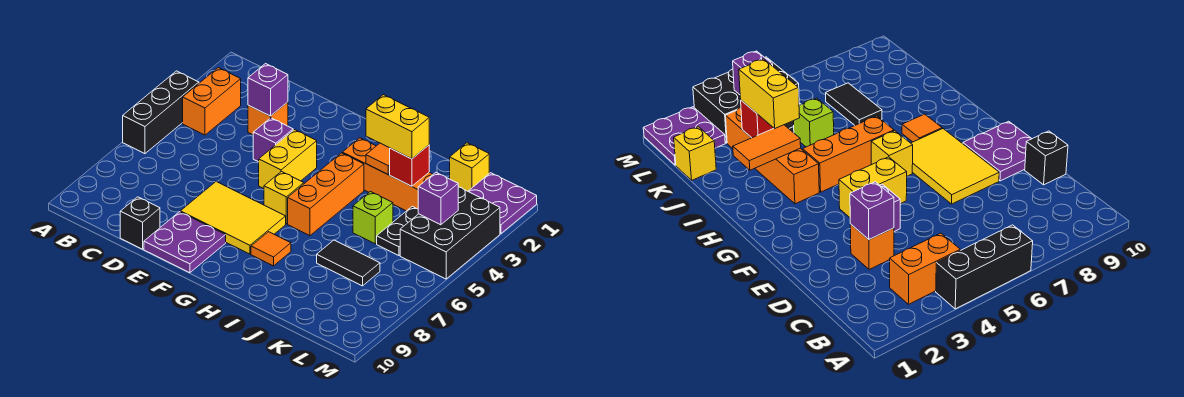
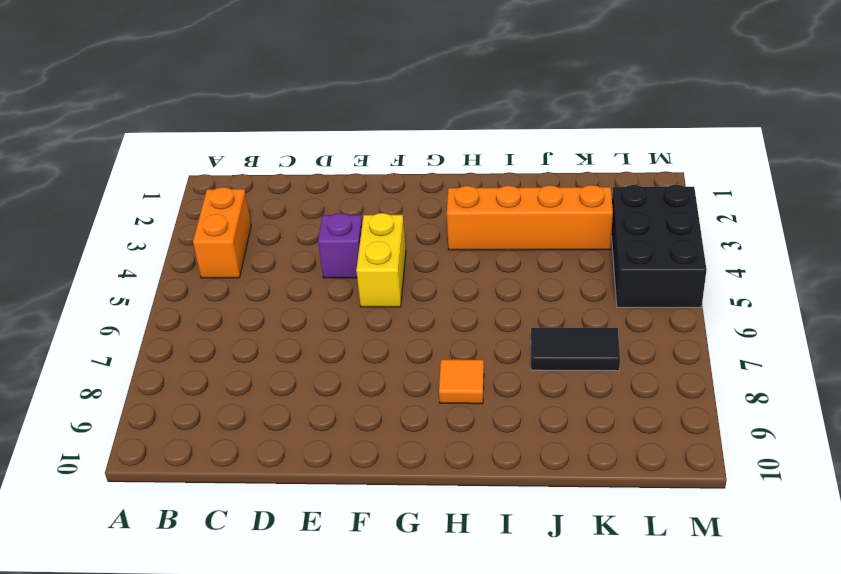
none -> black 1x3 brick [123,71,199,154]
none -> orange 1x1 brick [248,102,288,135]
none -> black 1x1 brick [120,197,160,249]

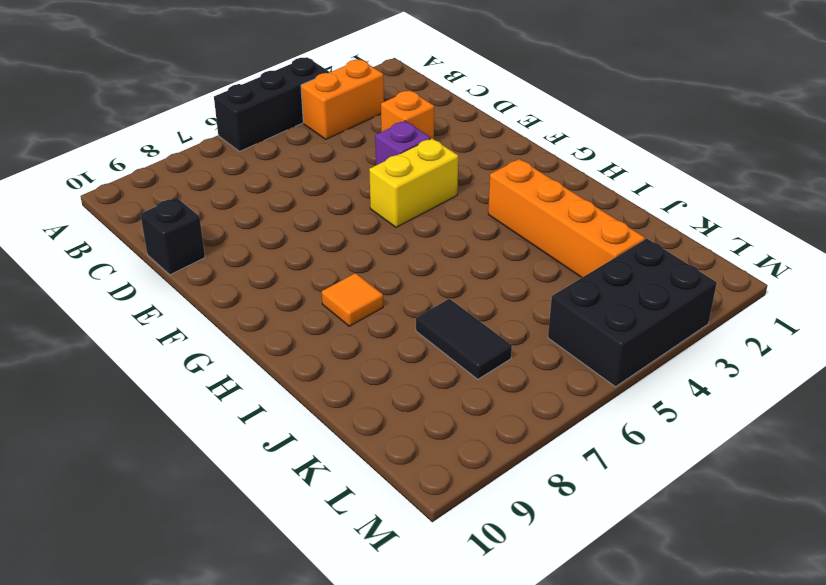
none -> yellow 2x3 tile [180,182,286,254]
none -> purple 2x2 plate [144,212,226,273]
none -> yellow 1x1 brick [264,172,304,224]

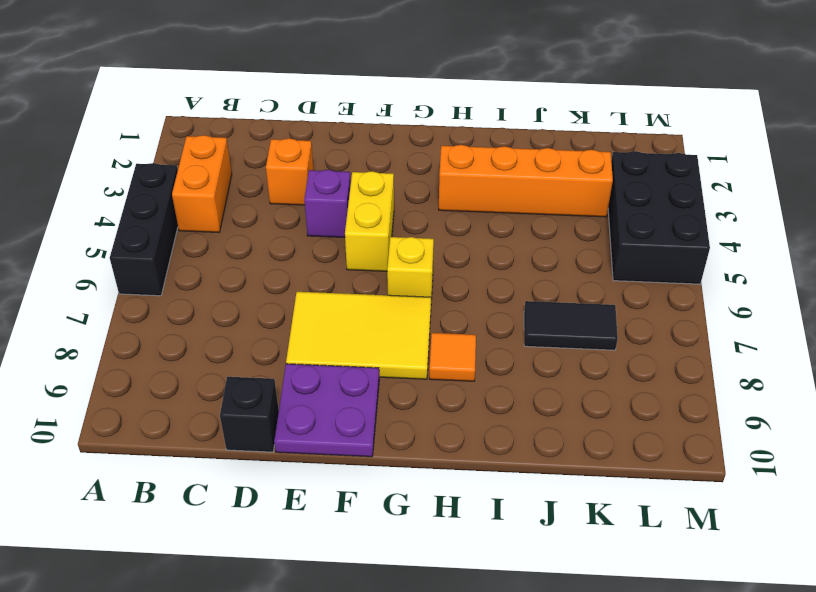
none -> orange 1x3 brick [288,153,364,236]
none -> lime 1x1 brick [353,192,393,244]
none -> yellow 1x1 brick [450,143,489,191]

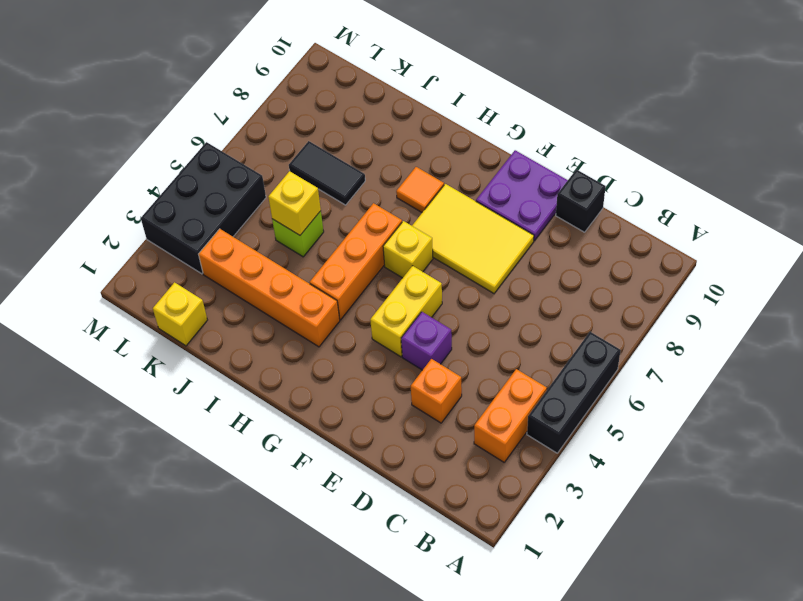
yellow 1x1 brick [268,171,321,235] -> none
none -> black 1x2 plate [377,206,418,256]
none -> purple 2x2 plate [468,173,537,234]
none -> purple 1x1 brick [248,64,288,116]

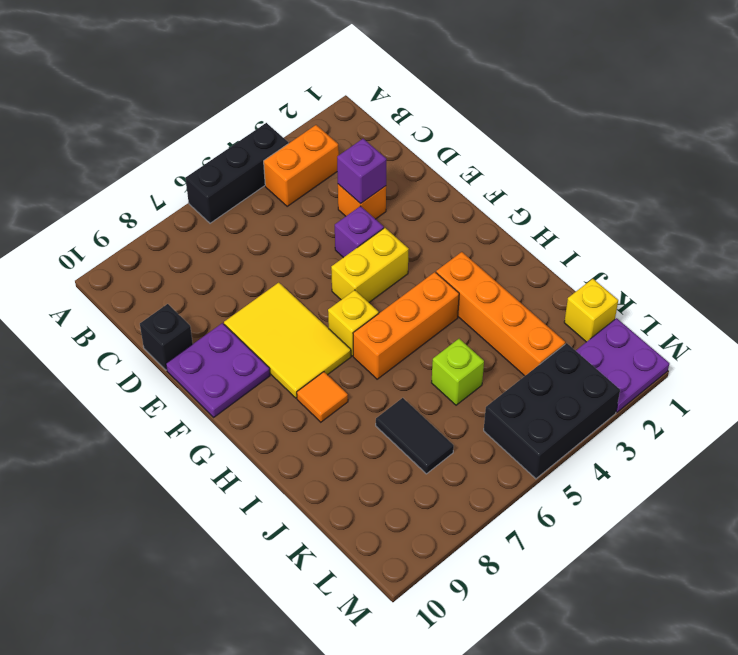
none -> black 1x2 plate [377,206,418,256]
none -> orange 1x2 tile [366,143,390,174]
none -> red 1x1 brick [390,145,429,186]

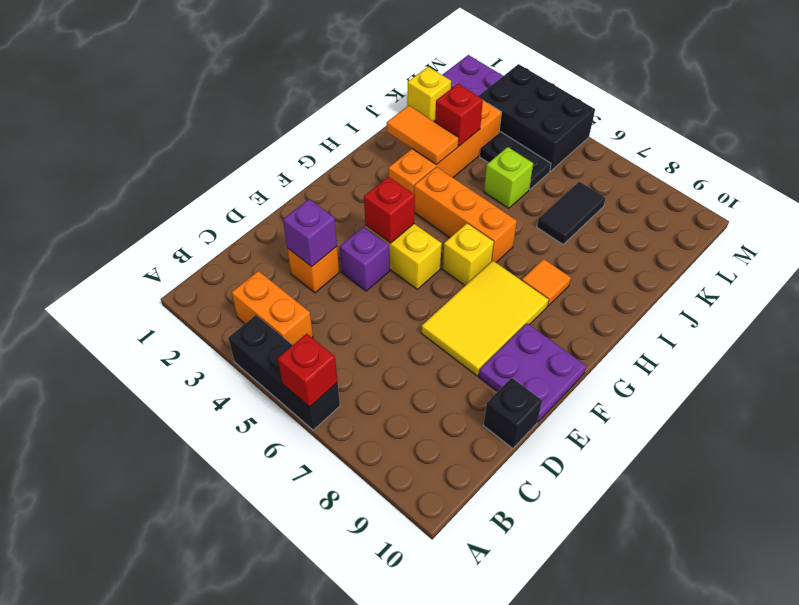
red 1x1 brick [278,334,338,407] -> none
red 1x1 brick [364,177,415,243] -> none
none -> purple 1x1 brick [418,172,458,225]
none -> yellow 1x2 brick [366,95,429,159]

